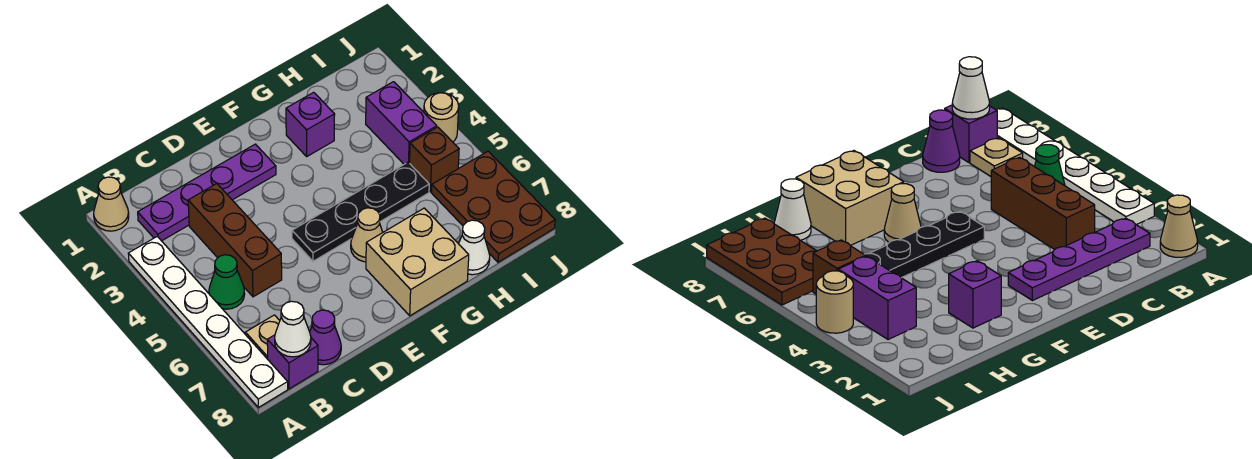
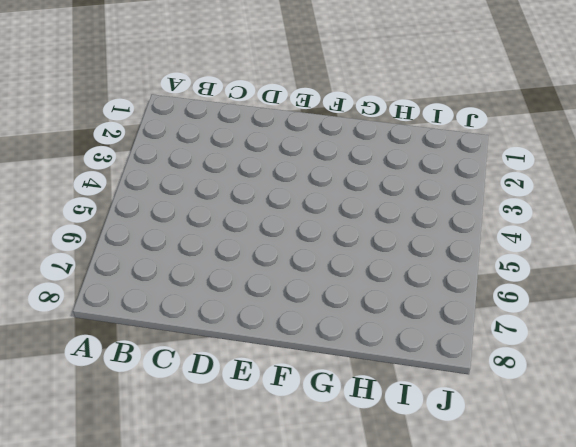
none -> tan 1x1 cone [94,177,129,231]
none -> white 1x6 plate [128,236,288,407]
none -> purple 1x4 plate [138,144,276,241]

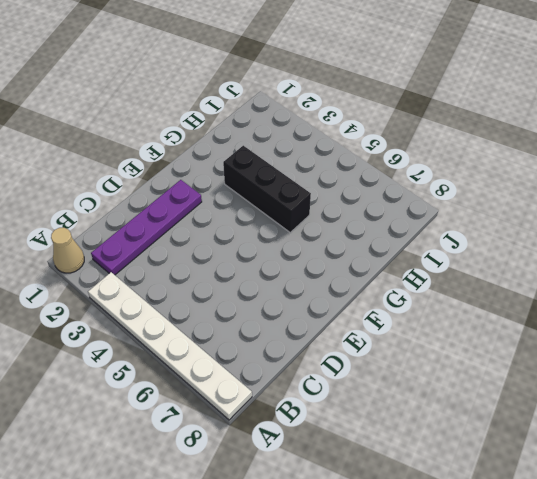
black 1x3 brick [223,146,311,232] -> black 1x4 plate [292,162,429,261]
none -> green 1x1 cone [209,255,245,309]
none -> tan 1x1 plate [246,315,280,359]
none -> purple 1x1 brick [267,335,318,389]

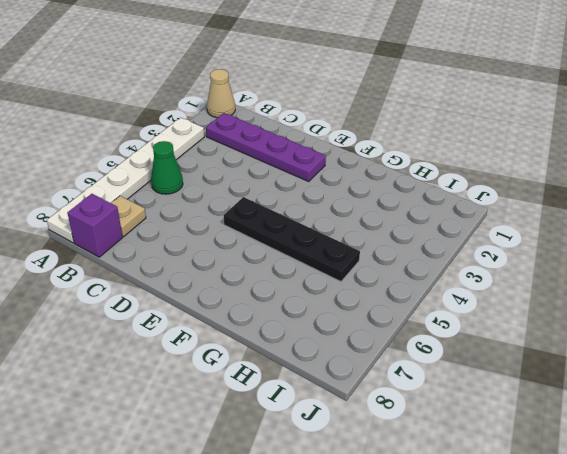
none -> brown 1x3 brick [188,184,282,297]
none -> purple 1x1 cone [310,310,341,365]
none -> tan 1x1 cone [351,208,383,262]

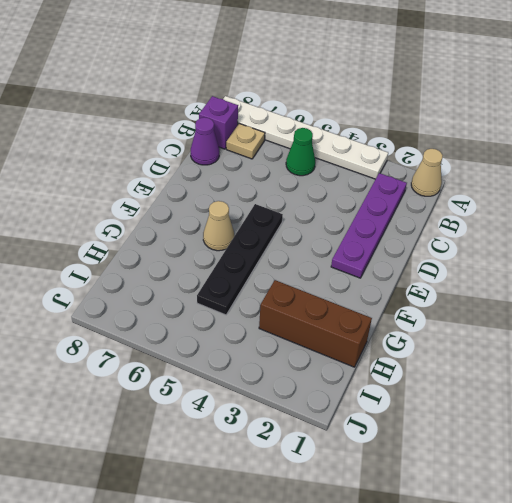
brown 1x3 brick [259,280,372,367] -> brown 1x3 brick moved to [188,184,282,297]
none -> tan 2x2 brick [366,208,469,316]
none -> purple 1x1 brick [286,92,335,156]
none -> white 1x1 cone [459,220,490,275]

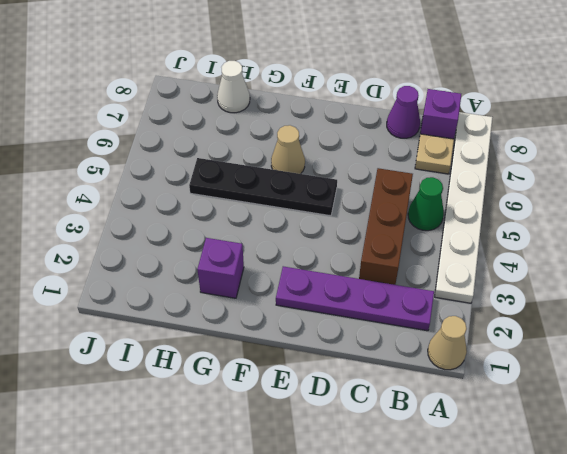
none -> tan 2x2 brick [366,208,469,316]
none -> purple 1x2 brick [366,82,437,164]
none -> brown 1x1 brick [410,127,459,192]

